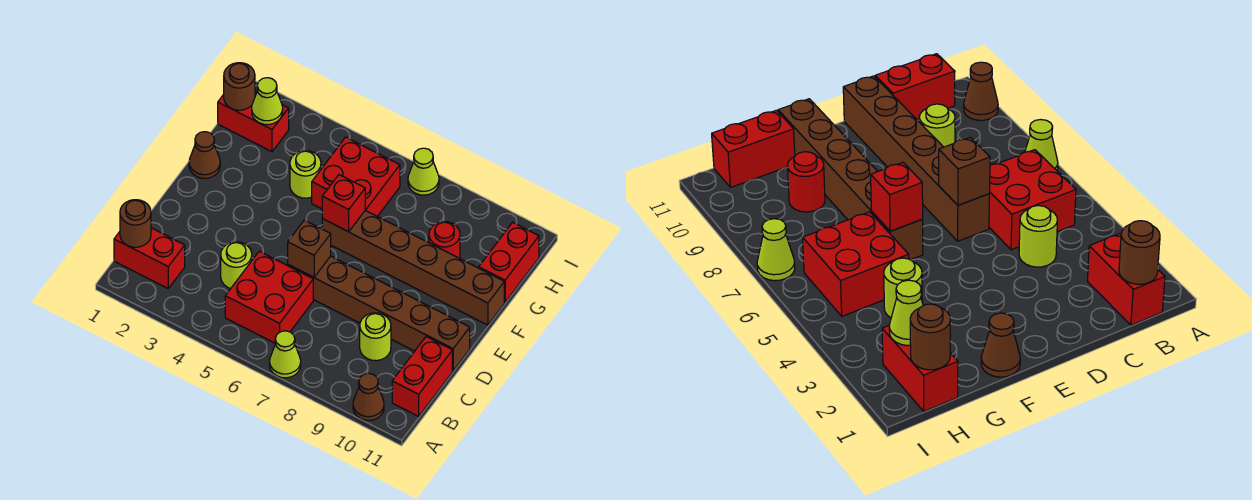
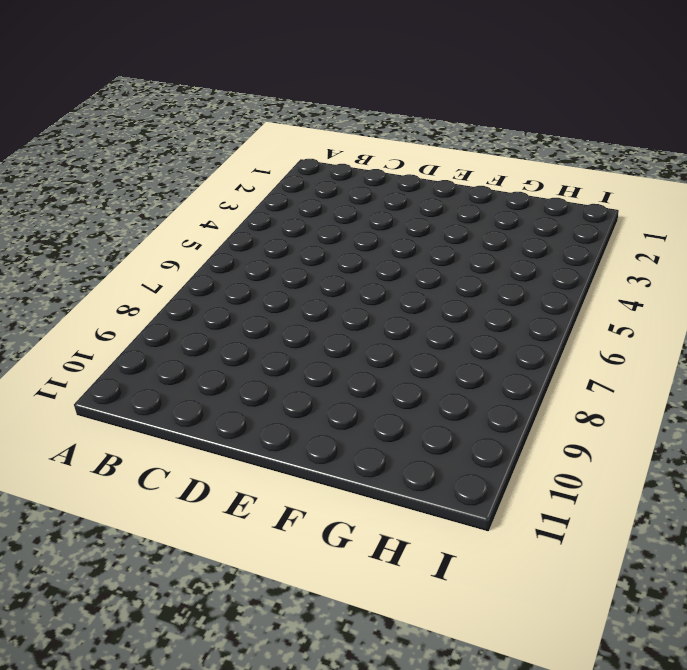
none -> lime 1x1 cone [270,331,301,378]
none -> brown 1x1 cone [353,373,384,420]
none -> red 1x2 brick [114,228,185,288]

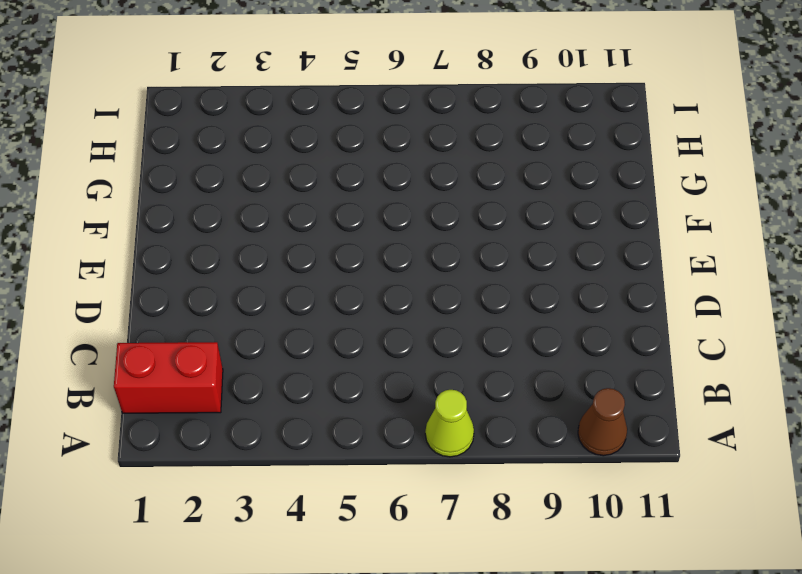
none -> red 2x2 brick [225,251,313,343]
none -> red 1x2 brick [392,337,452,416]
none -> lime 1x1 round brick [221,242,252,289]

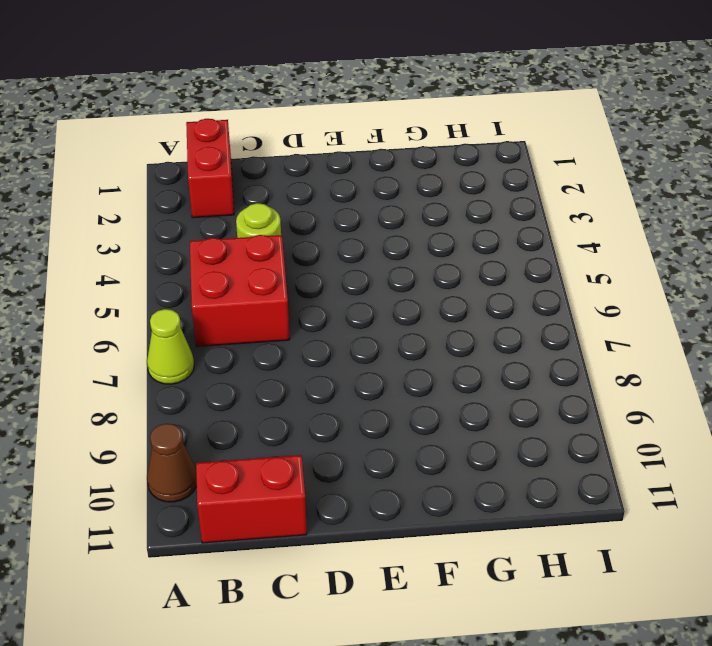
none -> lime 1x1 round brick [360,313,391,361]
none -> brown 1x6 brick [288,256,470,371]
none -> brown 1x1 cone [189,132,220,178]

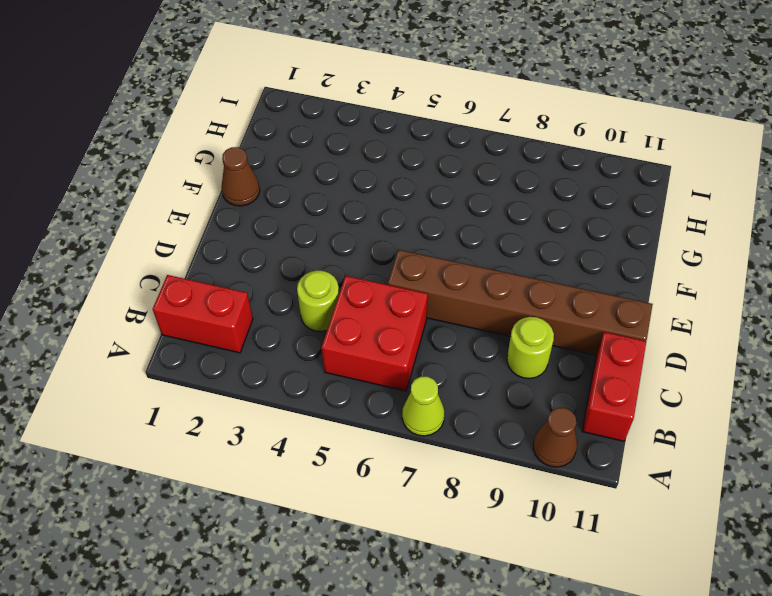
none -> brown 1x6 brick [322,210,504,325]
none -> lime 1x1 round brick [290,151,321,198]
none -> red 2x2 brick [312,137,400,216]

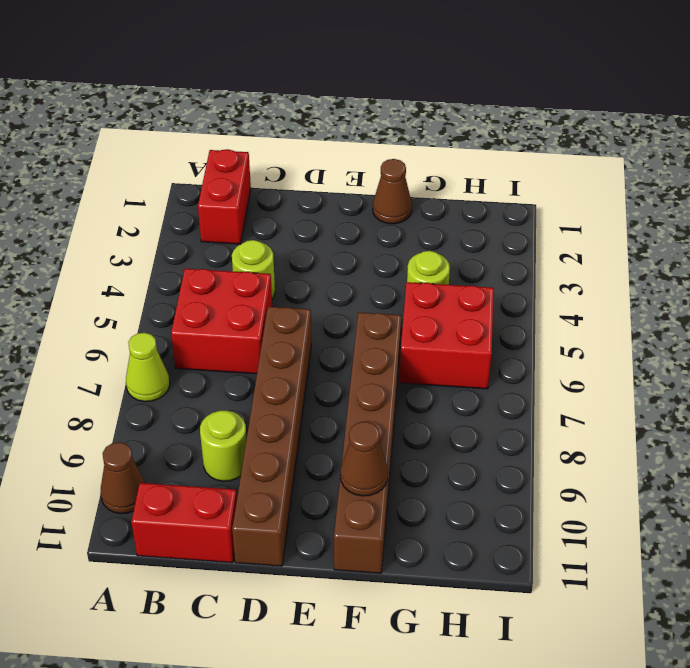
brown 1x1 cone [340,422,388,496] -> none
none -> red 1x1 round brick [429,221,460,258]
none -> red 1x2 brick [479,222,539,302]
none -> red 1x2 brick [218,91,289,152]

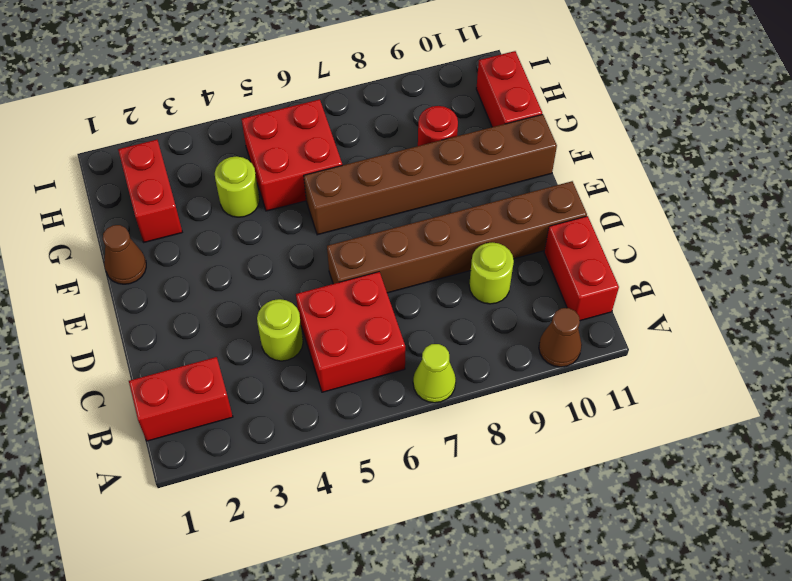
red 1x2 brick [118,140,182,242] -> red 1x2 brick turned to [218,91,289,152]
none -> lime 1x1 cone [408,148,439,195]
none -> brown 1x1 round brick [120,200,151,247]
none -> brown 1x1 brick [288,220,331,277]

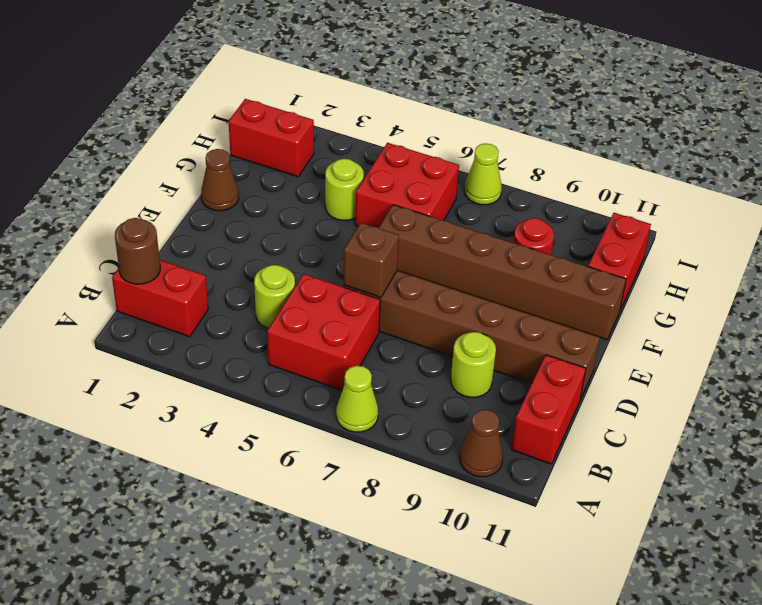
none -> red 1x1 brick [322,175,365,232]
none -> brown 1x1 round brick [224,63,255,110]
none -> lime 1x1 cone [252,78,283,125]

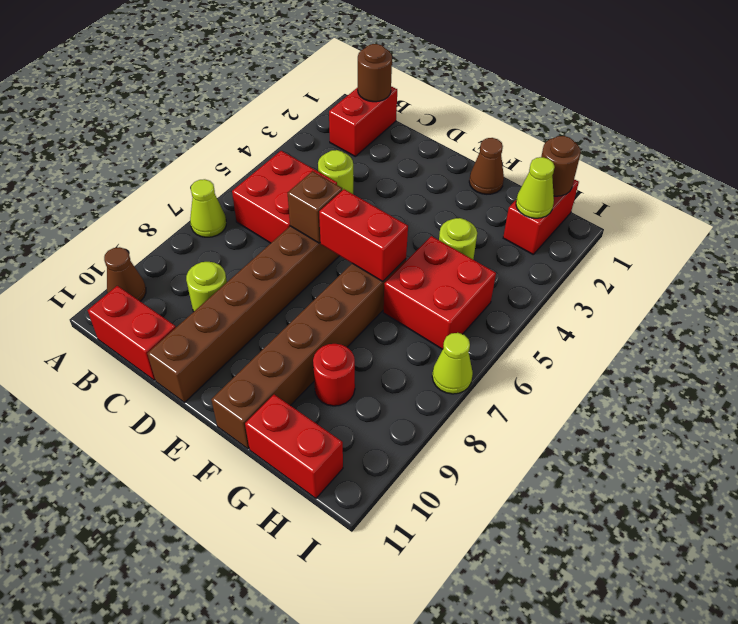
red 1x2 brick [319,189,408,281] -> red 1x1 brick [322,175,365,232]

